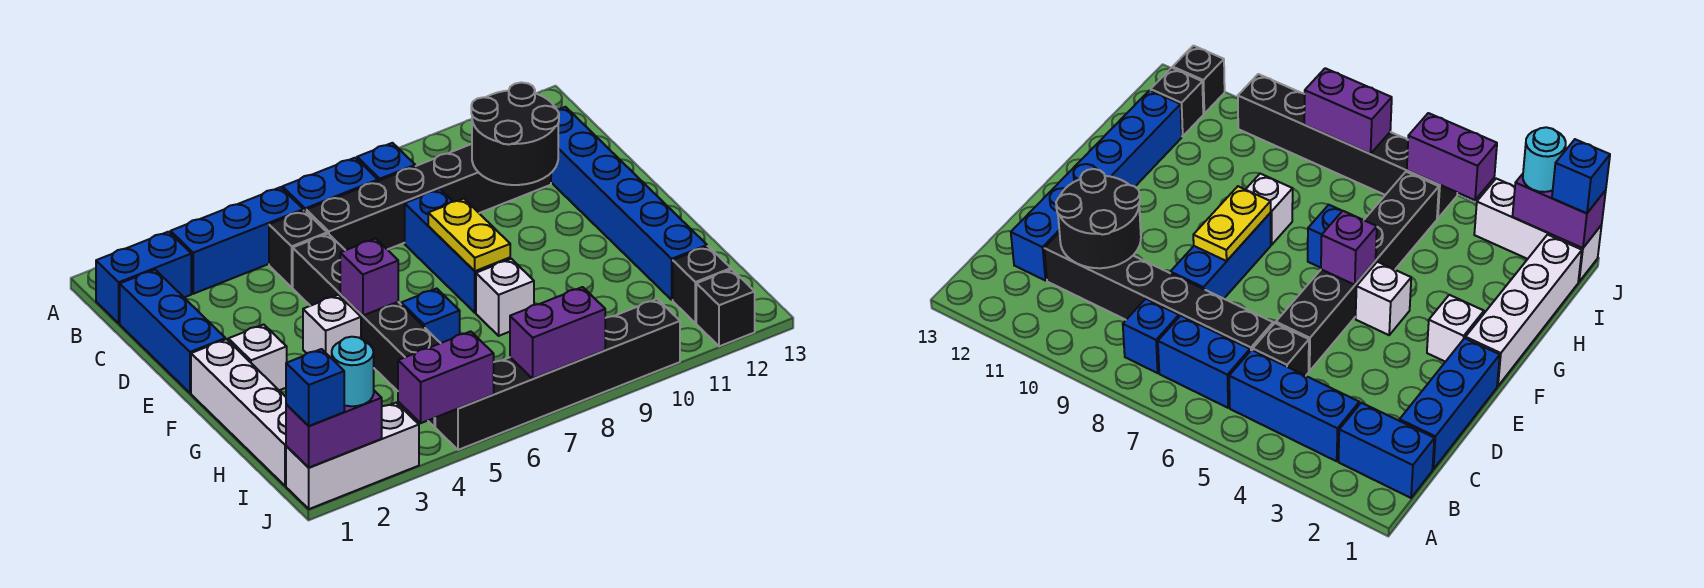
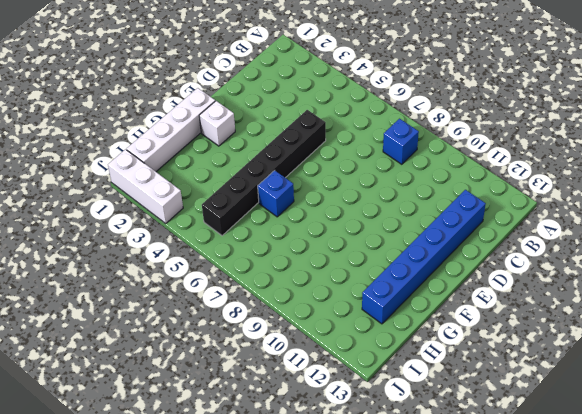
none -> blue 1x2 brick [96,232,191,323]
none -> blue 1x3 brick [171,187,303,294]
none -> blue 1x2 brick [282,158,378,211]

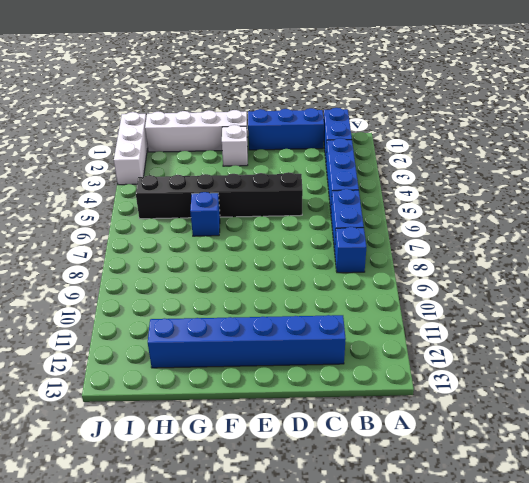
none -> black 1x1 brick [269,210,327,287]
none -> black 1x6 brick [306,144,551,250]
none -> blue 1x3 brick [405,189,510,313]

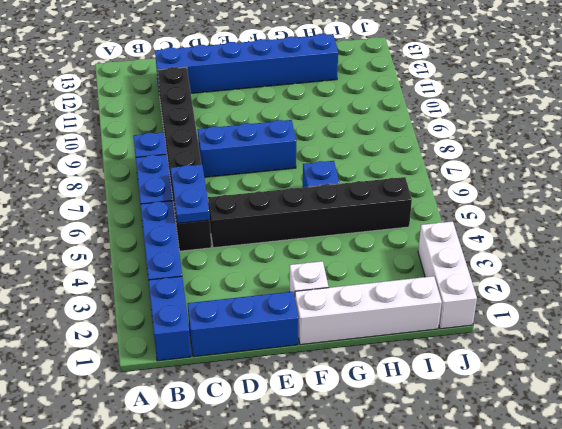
blue 1x2 plate [171,164,210,223] -> none
none -> white 1x1 brick [303,295,361,358]
none -> white 1x1 brick [476,259,534,336]
none -> black 1x1 brick [673,246,731,323]

